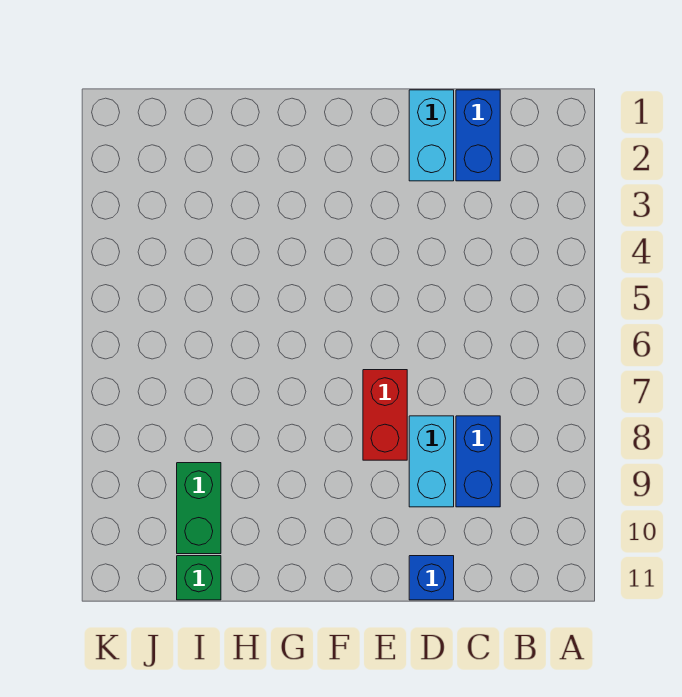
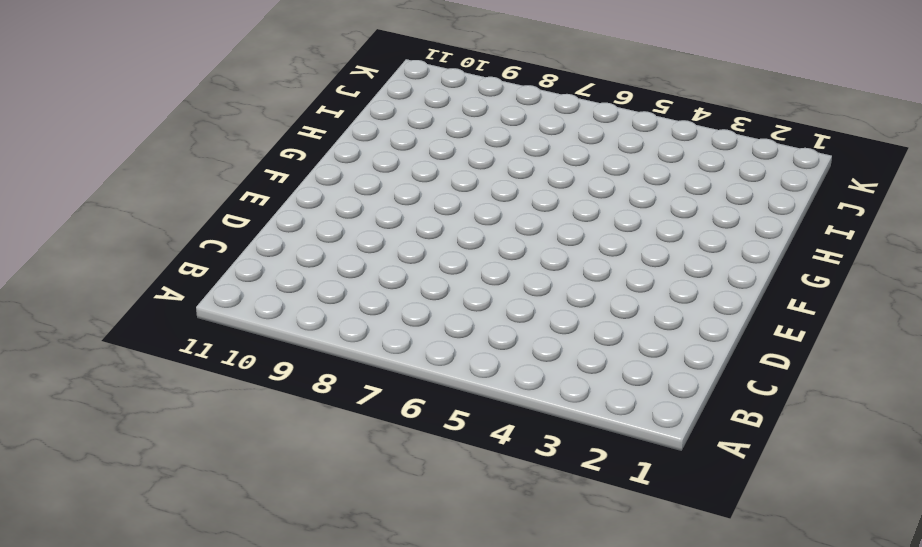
none -> blue 1x2 brick [456,90,500,181]
none -> blue 1x2 brick [456,416,500,507]

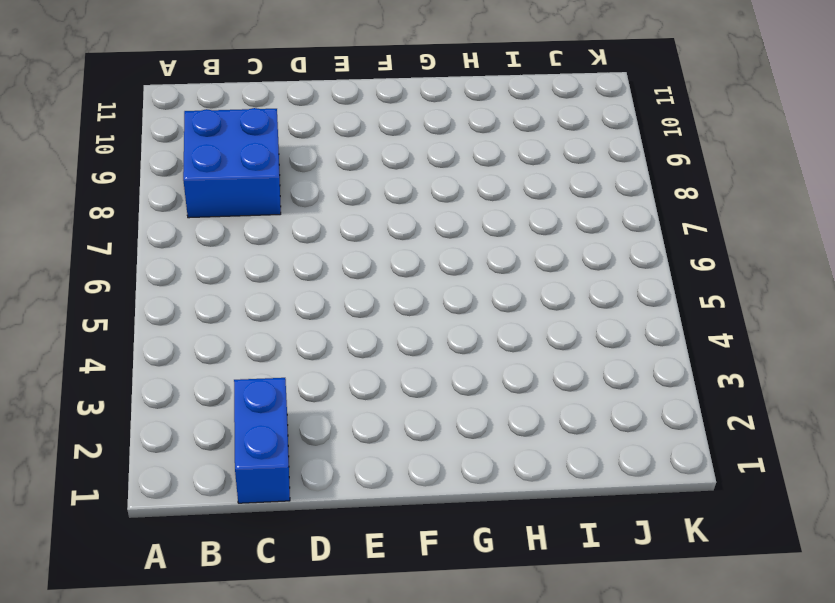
blue 2x2 brick [183,108,281,218] -> blue 1x2 brick [456,416,500,507]
none -> cyan 1x2 brick [409,90,454,181]
none -> cyan 1x2 brick [409,416,454,507]

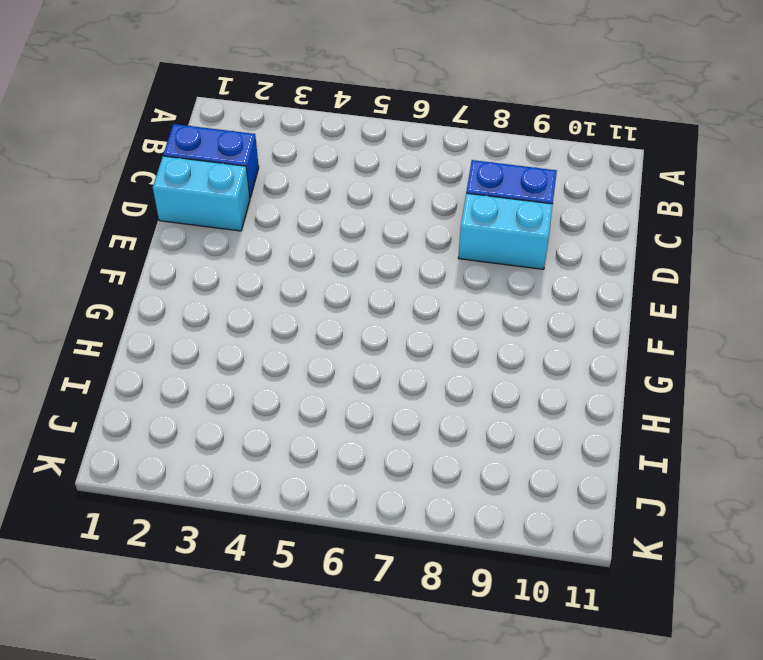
none -> blue 1x1 brick [409,556,454,600]
none -> red 1x2 brick [363,370,407,460]

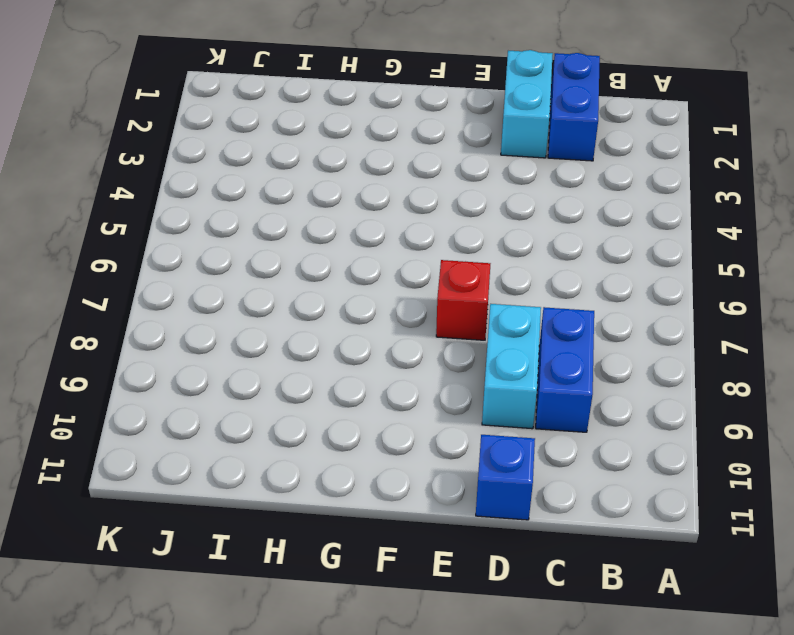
red 1x1 brick [436,260,490,340] -> red 1x2 brick [363,370,407,460]
none -> green 1x2 brick [177,463,221,554]
none -> green 1x1 brick [177,556,221,600]

